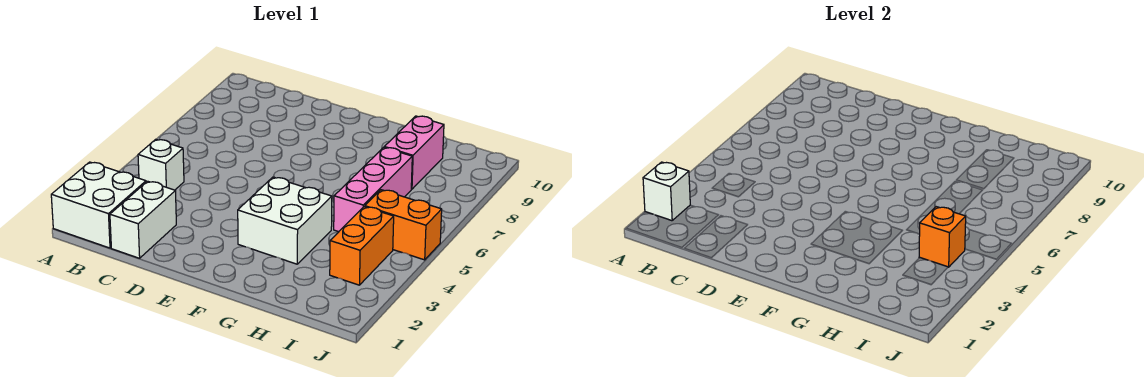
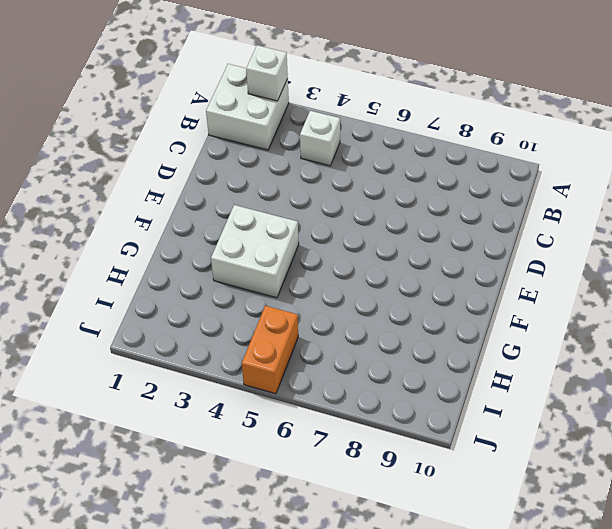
none -> white 1x2 brick [110,181,176,258]
none -> pink 1x3 brick [334,147,412,232]

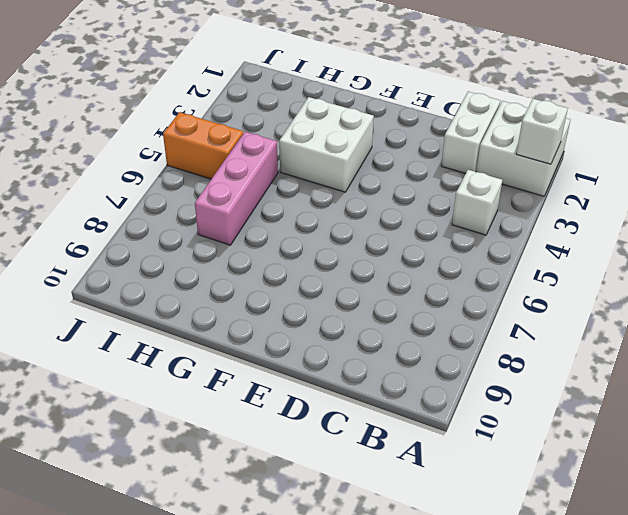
none -> pink 1x2 brick [384,116,444,189]
none -> orange 1x2 brick [330,207,394,285]

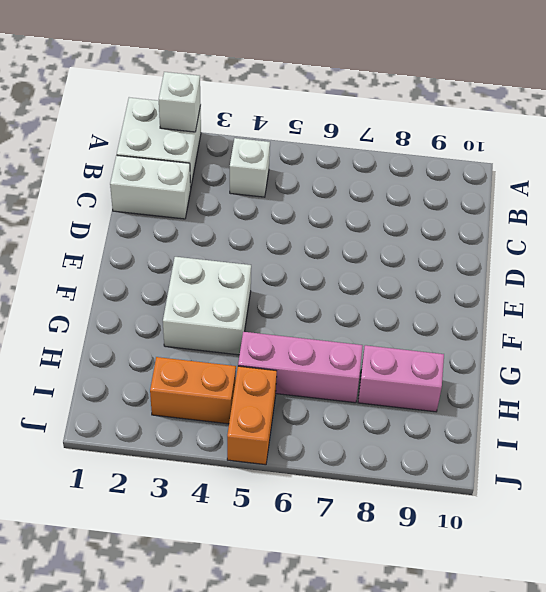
none -> orange 1x1 brick [919,207,966,267]

